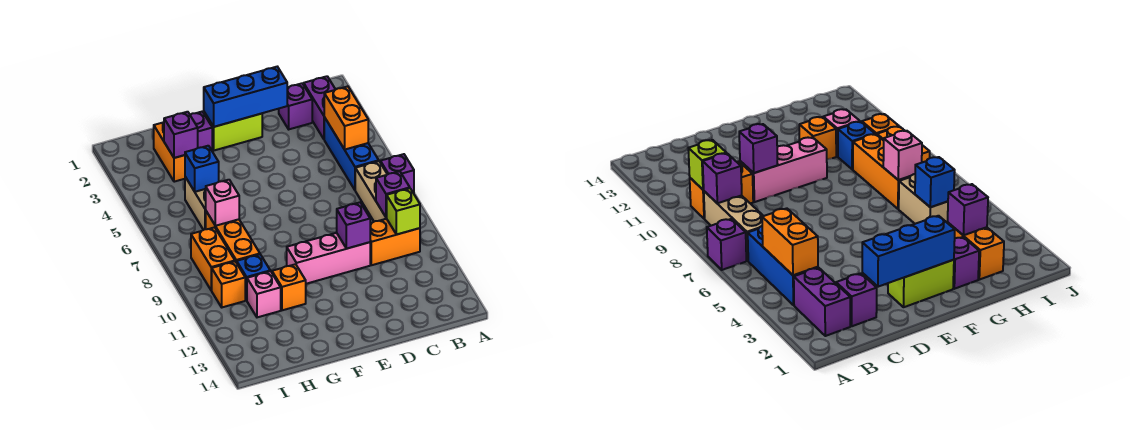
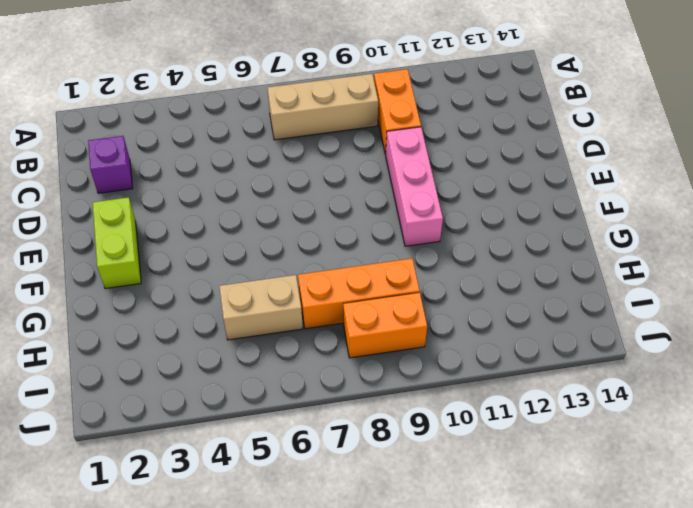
none -> purple 1x1 brick [380,154,414,193]
none -> purple 1x2 brick [304,76,336,139]
none -> blue 1x3 brick [324,117,379,190]

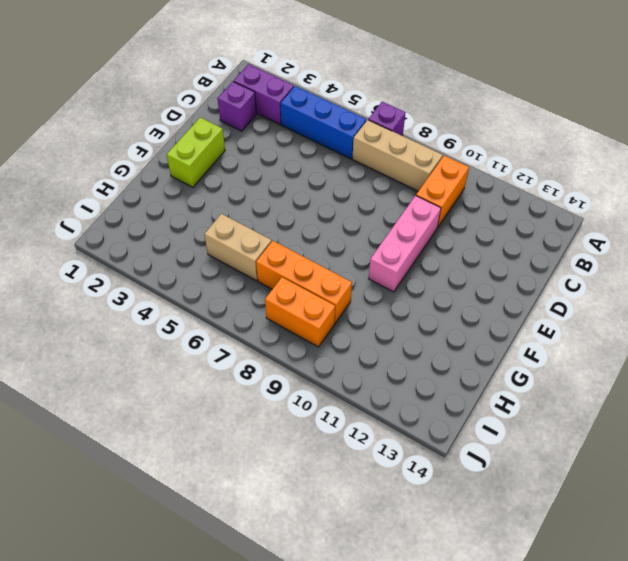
none -> purple 1x1 brick [190,111,212,150]
none -> orange 1x1 brick [272,264,306,310]
none -> orange 1x2 brick [154,122,185,182]

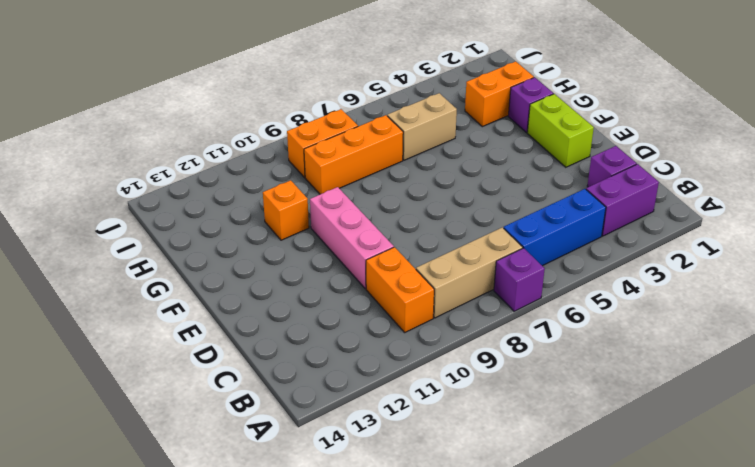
none -> blue 1x1 brick [237,254,270,300]
none -> pink 1x1 brick [247,271,281,317]
none -> orange 1x1 brick [211,262,245,307]

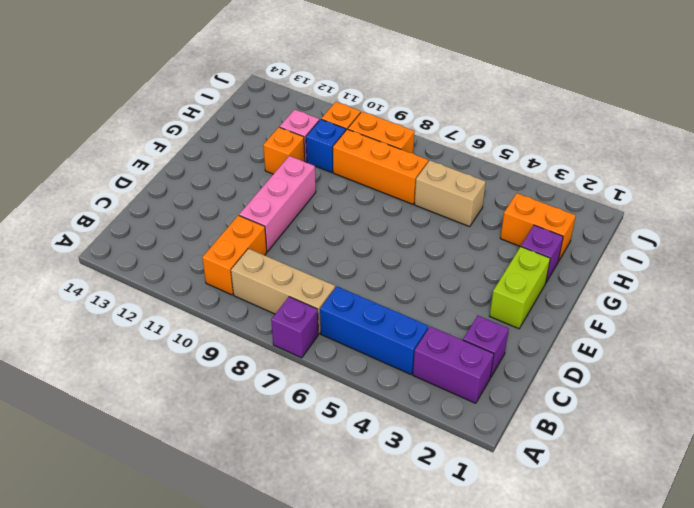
none -> orange 1x2 brick [324,86,368,149]
none -> purple 1x1 brick [376,171,410,217]
none -> lime 1x1 brick [386,188,420,235]

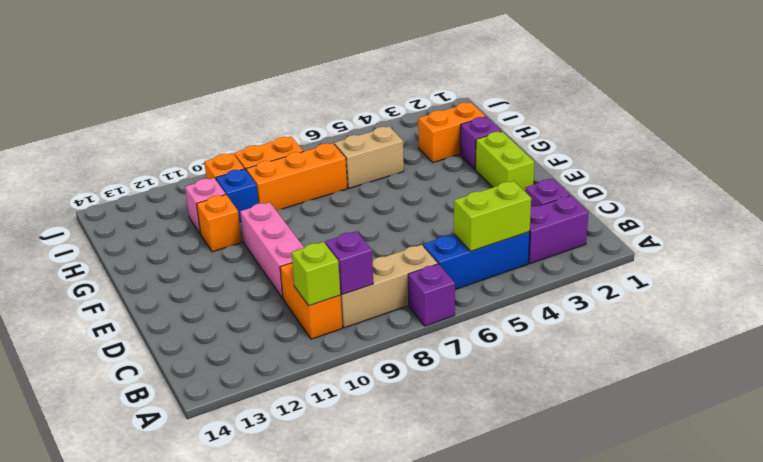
lime 1x2 brick [454,181,531,251] -> orange 1x2 brick [324,86,368,149]
none -> blue 1x3 brick [204,67,287,127]
none -> purple 1x1 brick [337,202,370,249]
none -> purple 1x1 brick [164,112,198,158]

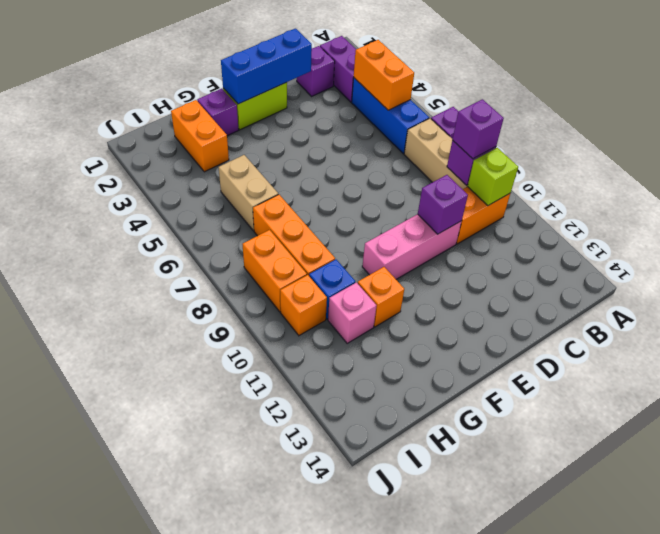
purple 1x1 brick [453,99,504,159] -> purple 1x1 brick moved to [164,112,198,158]
none -> blue 1x1 brick [185,146,219,192]
none -> pink 1x1 brick [206,180,239,226]

